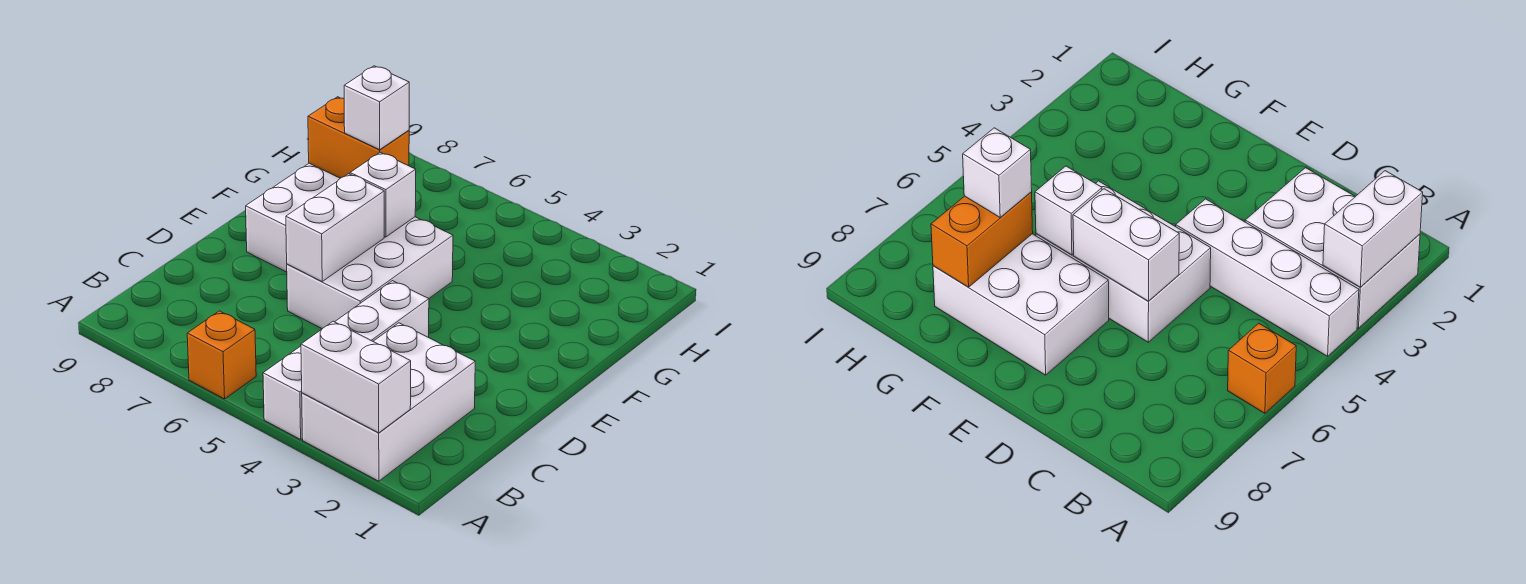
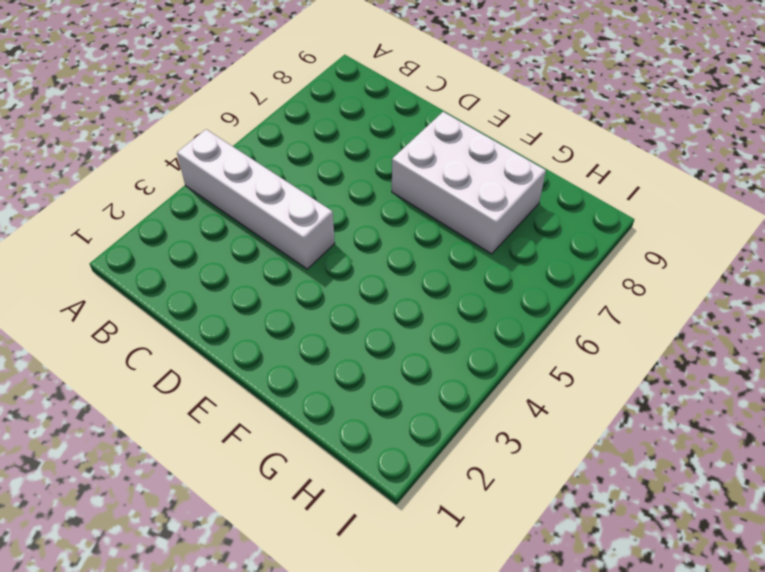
none -> white 2x3 brick [302,323,475,481]
none -> orange 1x1 brick [187,311,256,399]

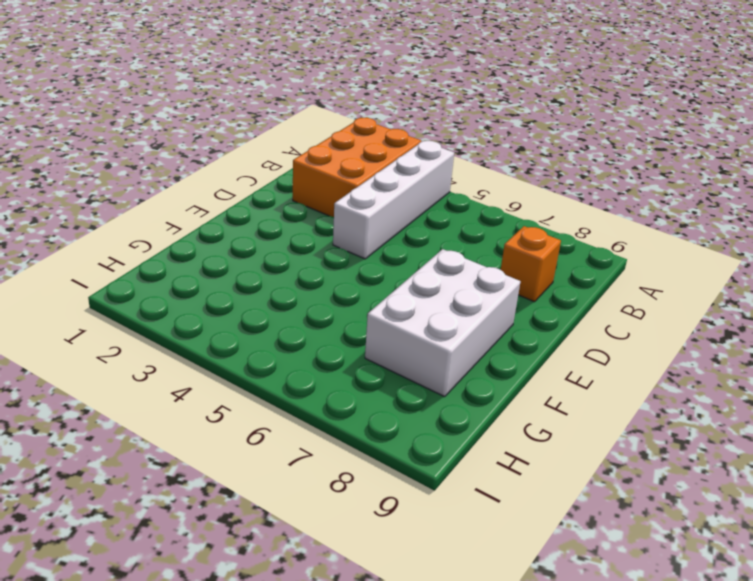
orange 2x3 brick [293,118,421,217] -> white 2x3 brick [302,323,475,481]
orange 1x1 brick [501,226,561,302] -> orange 1x1 brick moved to [187,311,256,399]
none -> white 2x3 brick [287,217,453,329]
none -> white 1x2 brick [301,321,411,433]

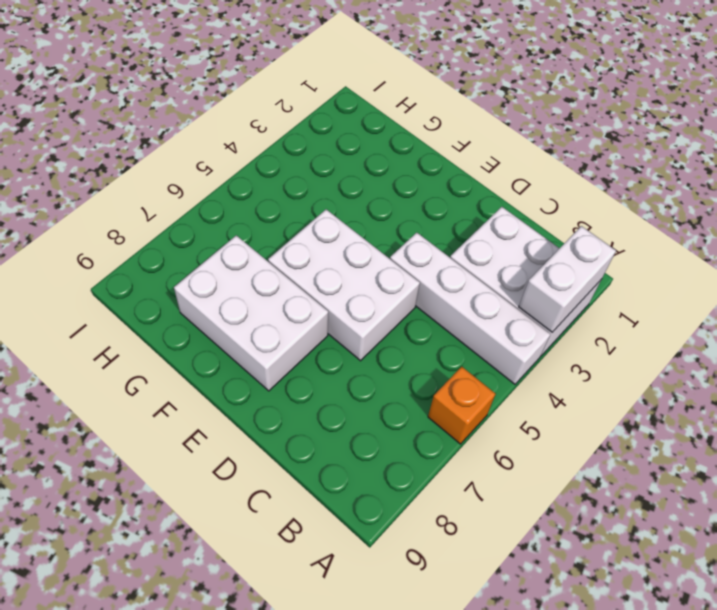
none -> white 1x2 brick [286,174,384,281]
none -> white 1x1 brick [350,152,416,237]

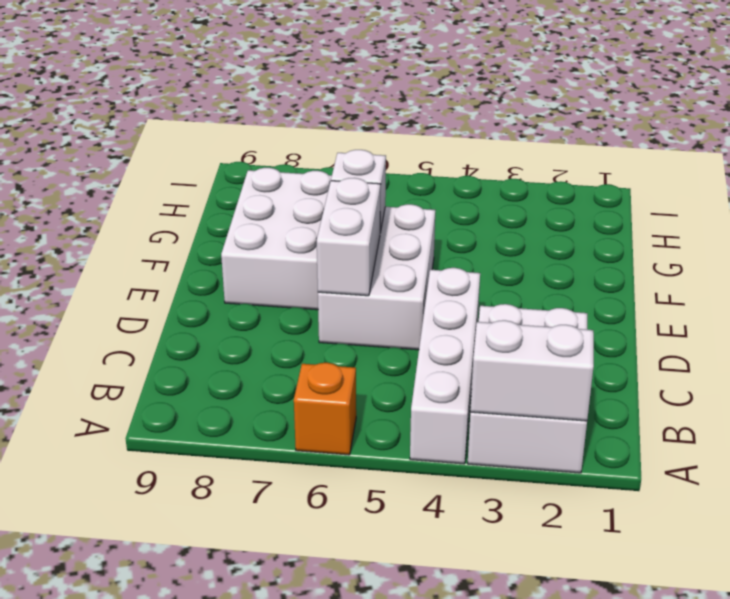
none -> orange 1x2 brick [308,97,409,178]
none -> white 1x1 brick [344,66,409,150]

